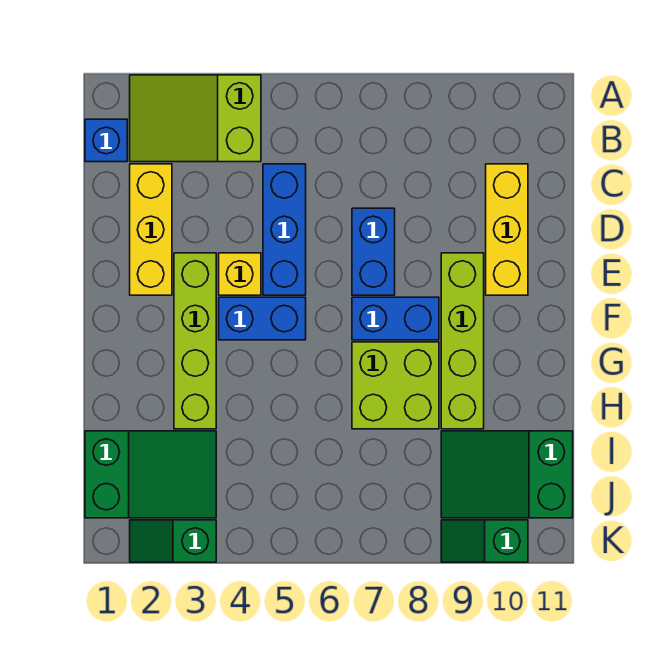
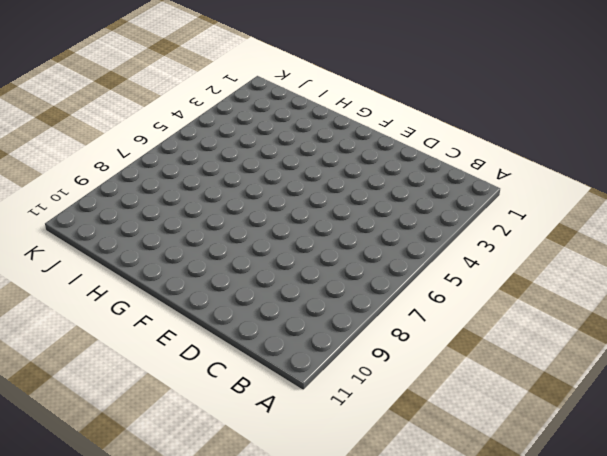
none -> lime 2x3 slope [130,75,261,162]
none -> blue 1x1 brick [85,119,127,162]
none -> yellow 1x3 brick [130,164,172,295]

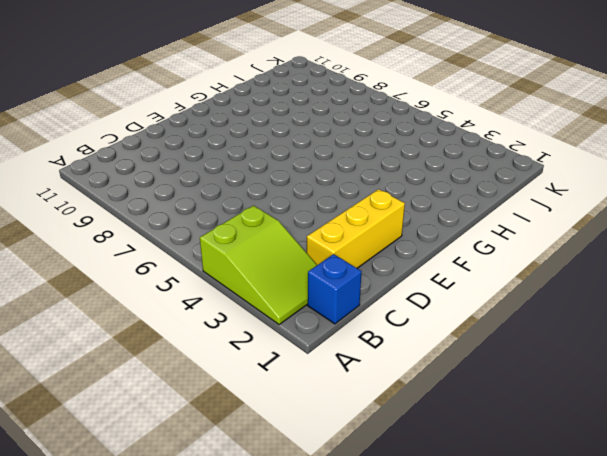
none -> blue 1x3 brick [263,164,306,295]
none -> yellow 1x3 brick [486,164,528,295]
none -> blue 1x2 brick [352,208,395,295]

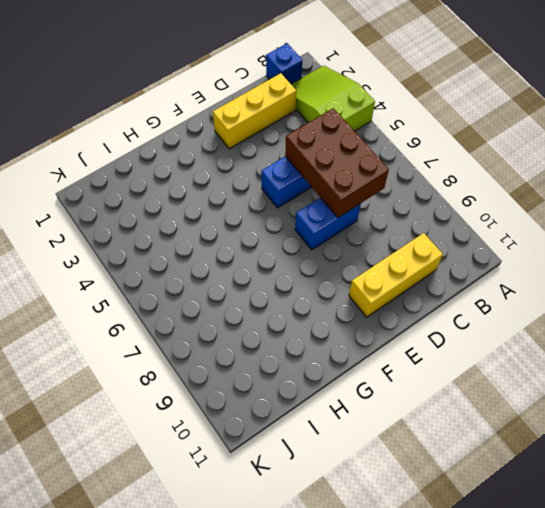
brown 2x3 brick [285,108,389,218] -> none
none -> lime 1x4 brick [174,253,216,429]
none -> yellow 1x1 brick [219,253,261,295]
none -> lime 1x4 brick [441,253,484,429]

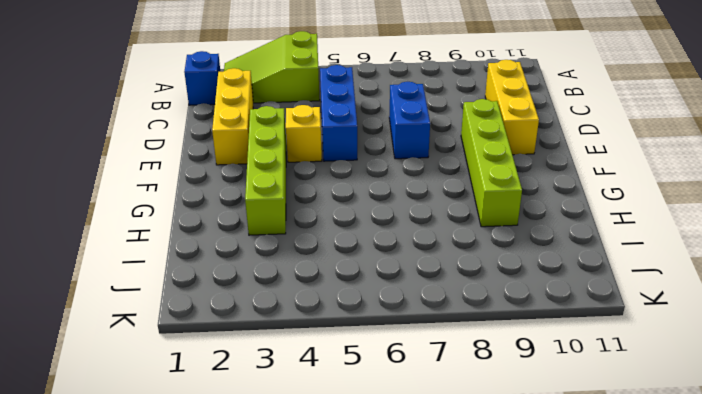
none -> blue 1x2 brick [219,297,306,340]
none -> blue 1x2 brick [352,297,439,340]
none -> lime 2x2 brick [352,342,439,429]

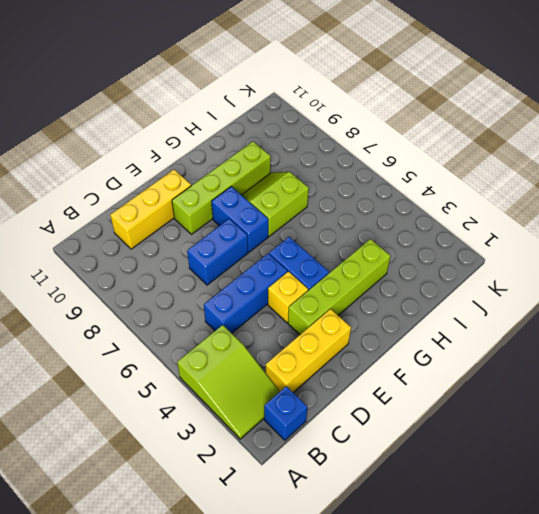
lime 2x2 slope [242,172,309,236] -> lime 2x2 brick [352,342,439,429]
none -> green 2x3 slope [85,431,216,518]
none -> green 2x3 slope [441,431,573,518]
none -> green 1x2 slope [130,520,216,562]

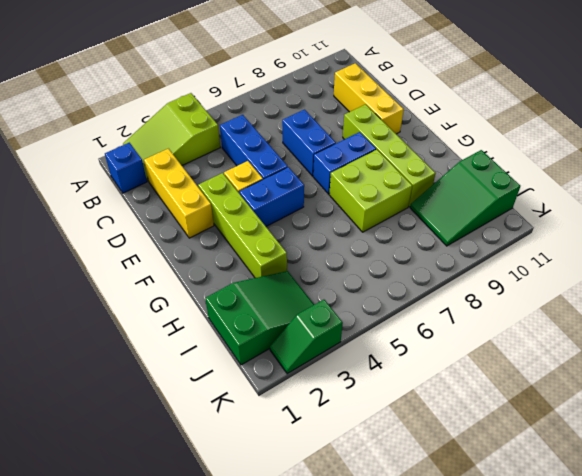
none -> green 1x2 slope [441,520,528,562]

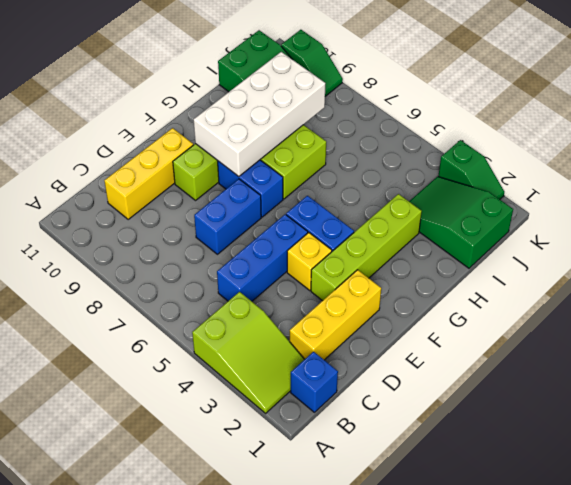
white 2x4 brick [194,52,325,177] -> none

